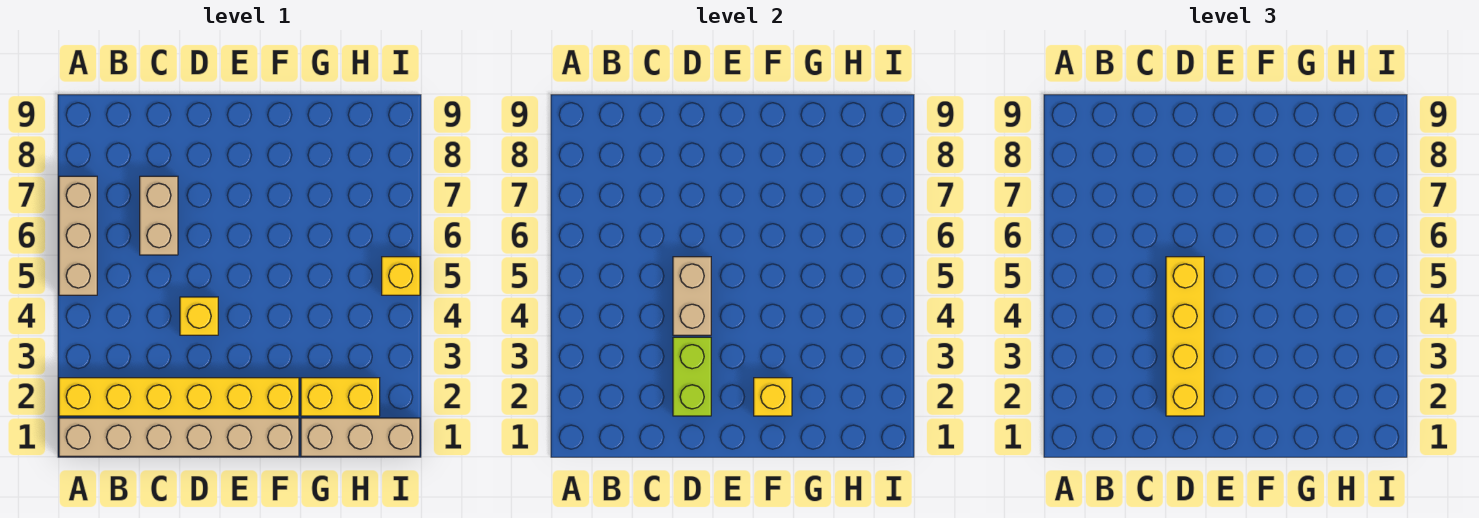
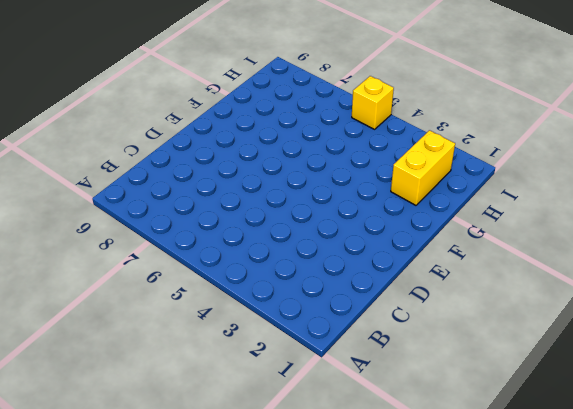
none -> tan 1x6 brick [59,418,299,456]
none -> yellow 1x6 brick [59,378,299,416]
none -> tan 1x3 brick [59,176,97,295]

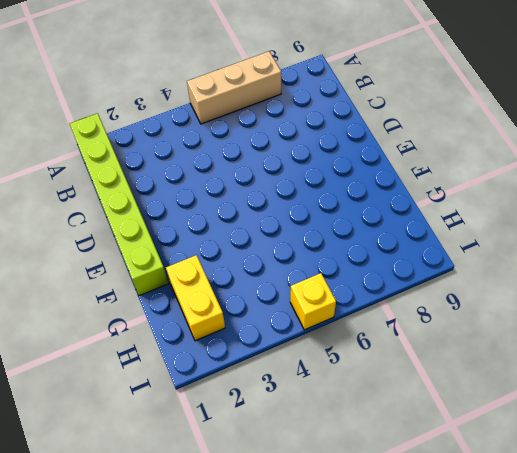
lime 1x6 brick [70,113,169,296] -> tan 1x6 brick [59,418,299,456]
none -> yellow 1x6 brick [59,378,299,416]
none -> tan 1x2 brick [140,176,178,255]
none -> yellow 1x1 brick [180,297,218,335]

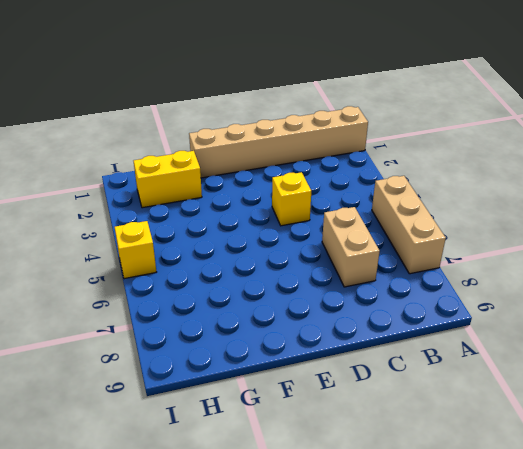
none -> yellow 1x6 brick [59,378,299,416]
none -> tan 1x3 brick [301,418,420,456]
none -> lime 1x2 brick [673,337,711,416]

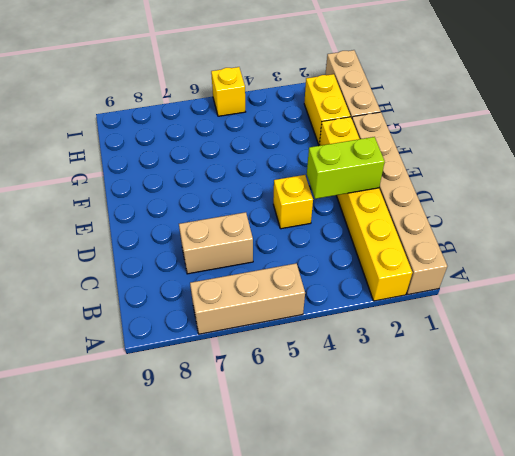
none -> tan 1x2 brick [673,257,711,335]
none -> yellow 1x1 brick [754,378,792,416]
none -> yellow 1x4 brick [1166,257,1204,416]

